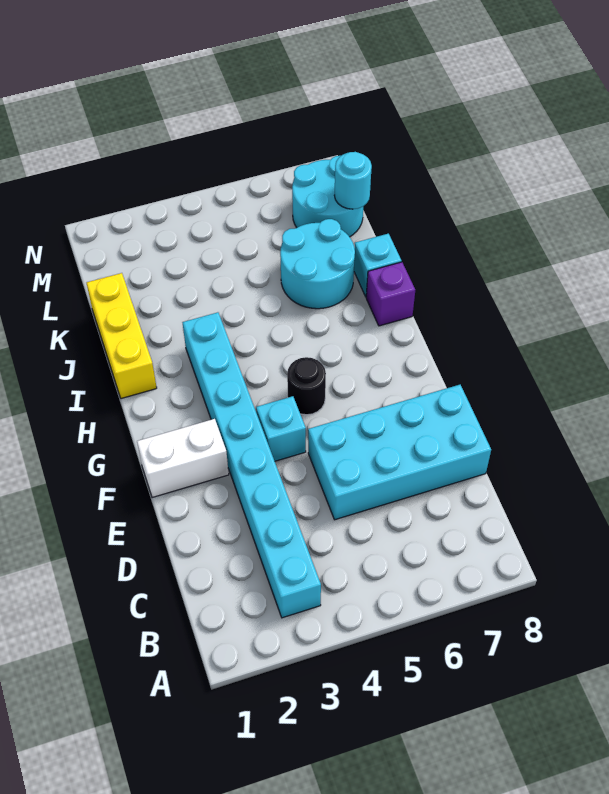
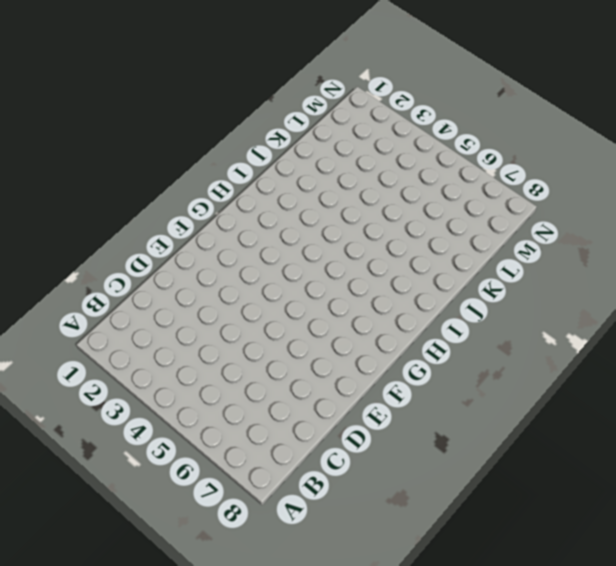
none -> cyan 1x8 brick [182,312,321,618]
none -> cyan 2x4 brick [308,385,491,520]

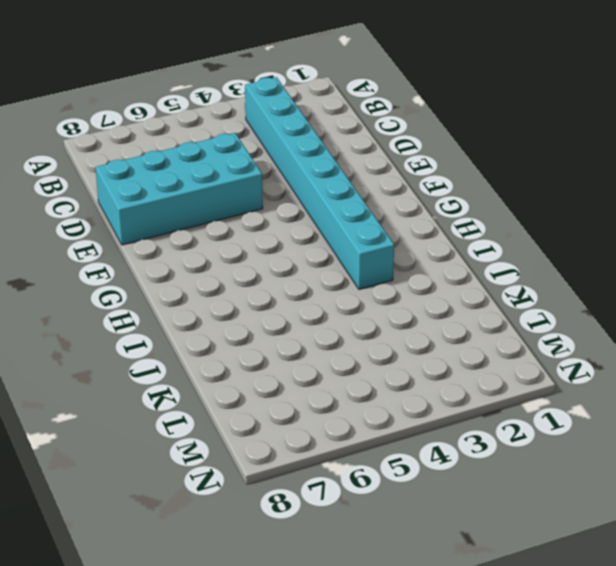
none -> white 1x2 brick [137,419,229,498]
none -> cyan 1x1 brick [256,396,306,461]

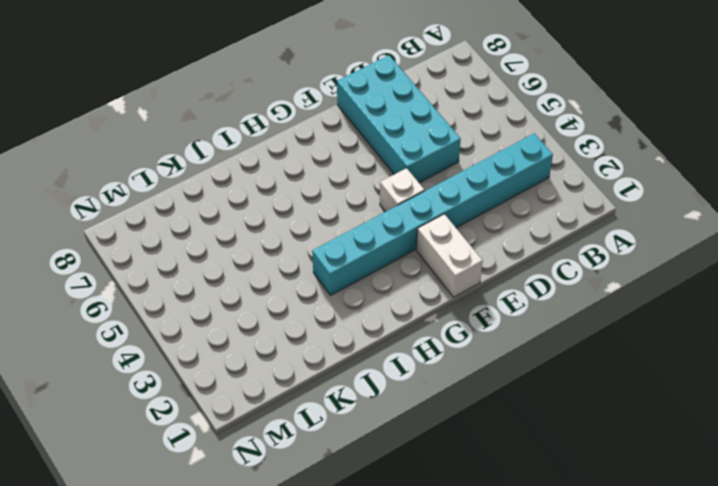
white 1x1 brick [380,168,424,212] -> cyan 1x1 brick [256,396,306,461]
none -> black 1x1 round brick [287,357,326,415]
none -> yellow 1x3 brick [87,273,157,399]

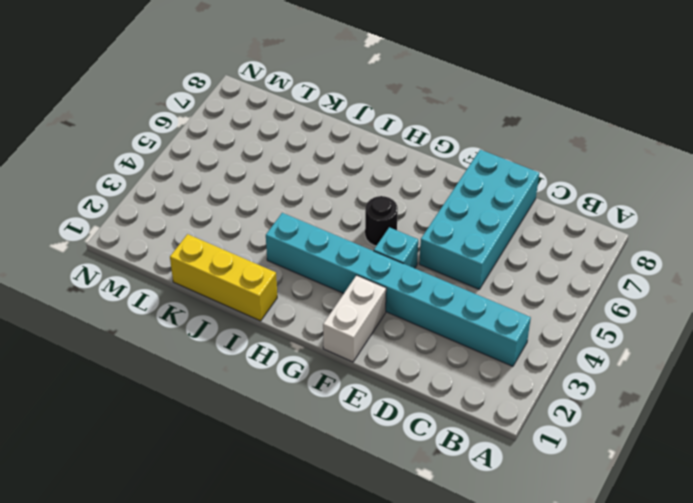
none -> purple 1x1 brick [366,262,415,326]
none -> cyan 2x2 round brick [280,219,355,309]

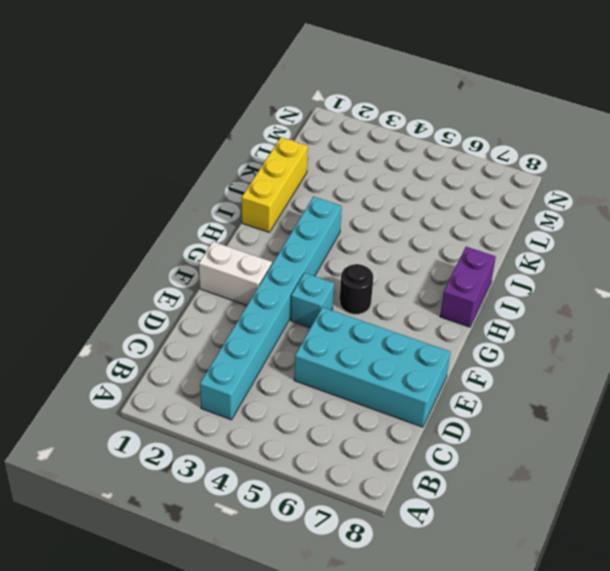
purple 1x2 brick [440,247,496,327] -> purple 1x1 brick [366,262,415,326]
none -> cyan 2x2 round brick [280,219,355,309]
none -> cyan 1x1 brick [354,234,401,297]

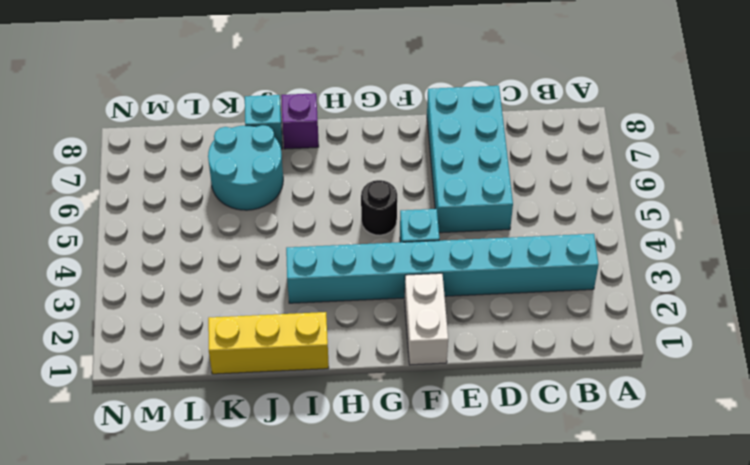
none -> cyan 2x2 round brick [292,156,363,237]
none -> cyan 1x1 round brick [334,152,372,209]

